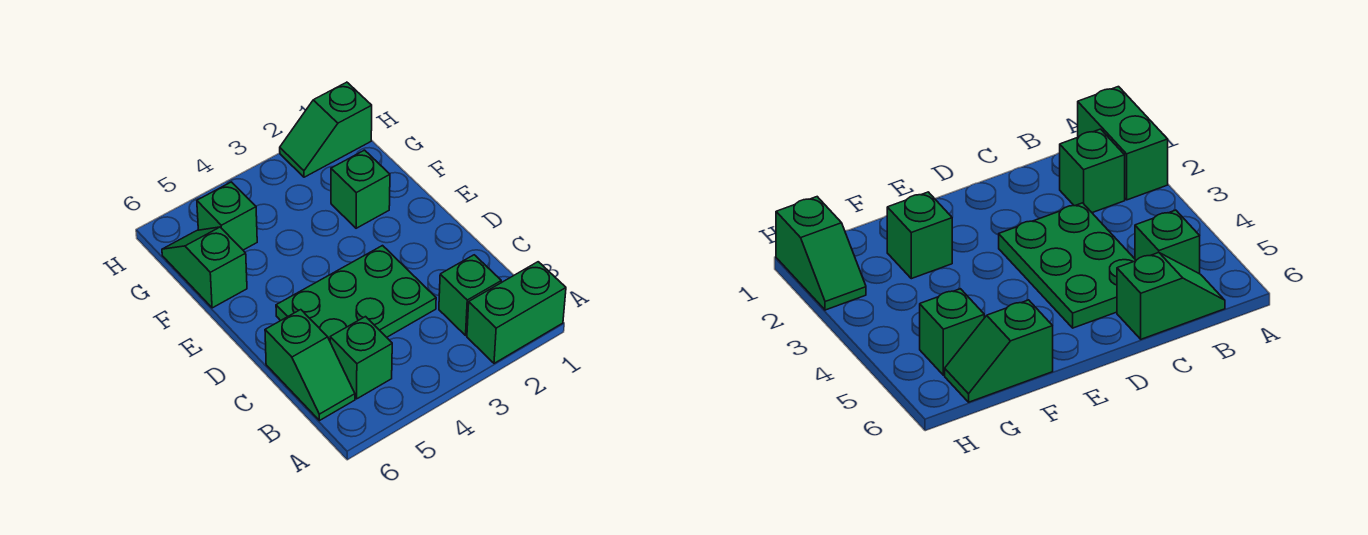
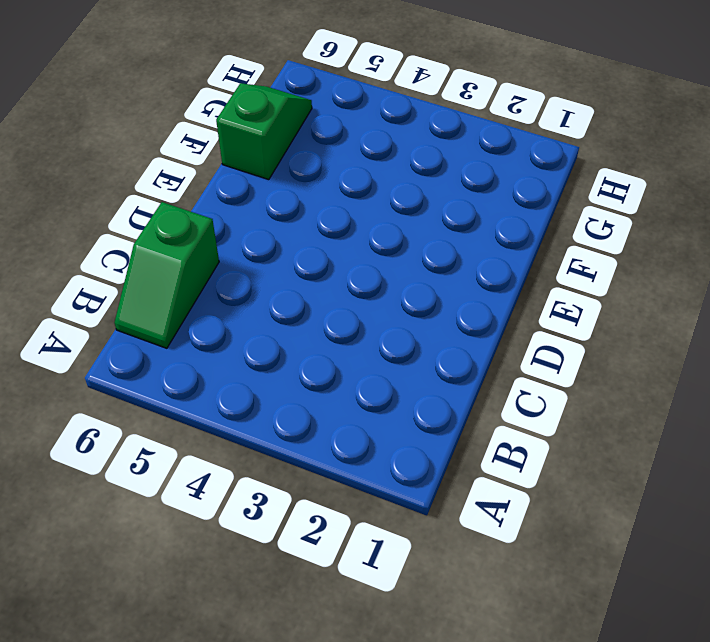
none -> green 1x2 brick [467,262,566,363]
none -> green 1x1 brick [439,255,501,335]

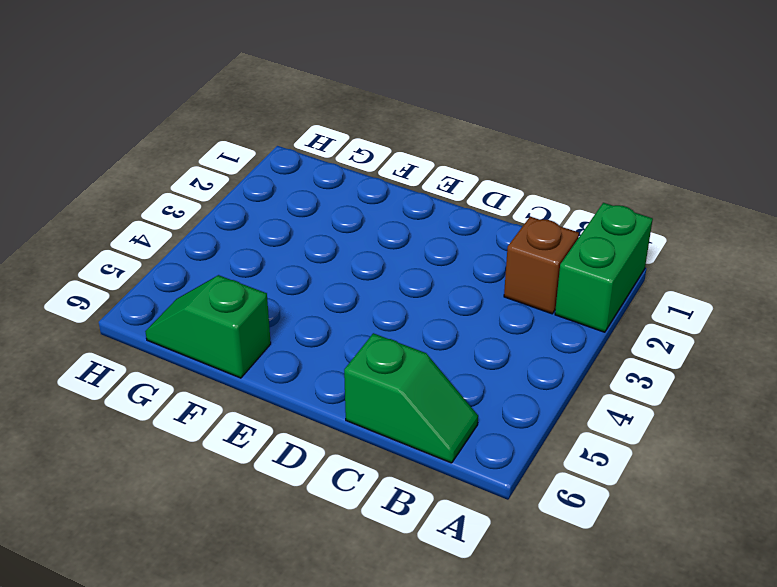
brown 1x1 brick [504,217,579,314] -> green 1x1 brick [439,255,501,335]
none -> green 1x1 brick [330,317,392,399]
none -> green 2x3 plate [276,246,436,341]

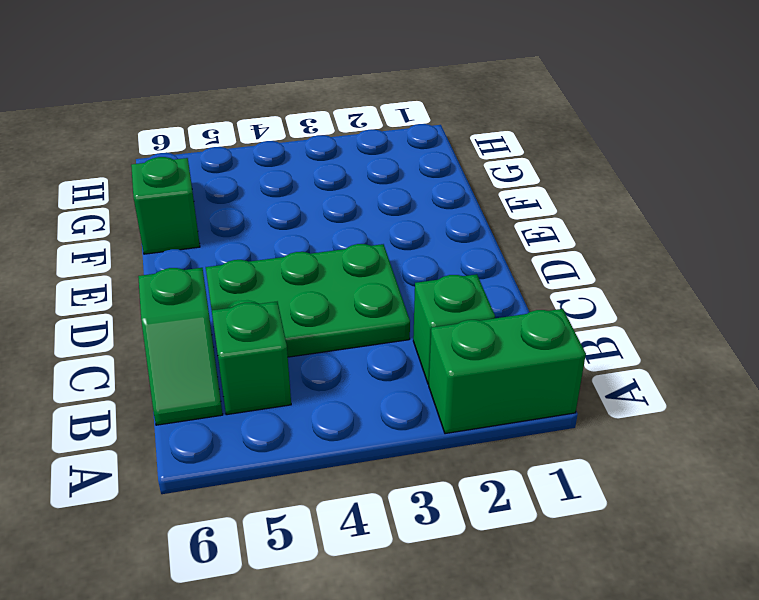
none -> green 1x1 brick [331,150,390,228]
none -> green 1x1 brick [197,182,257,250]

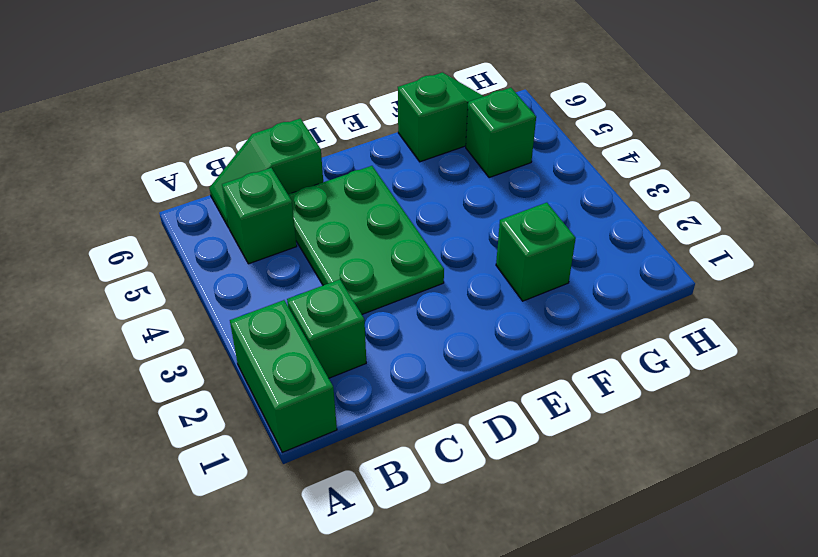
none -> green 1x2 slope [280,82,372,177]

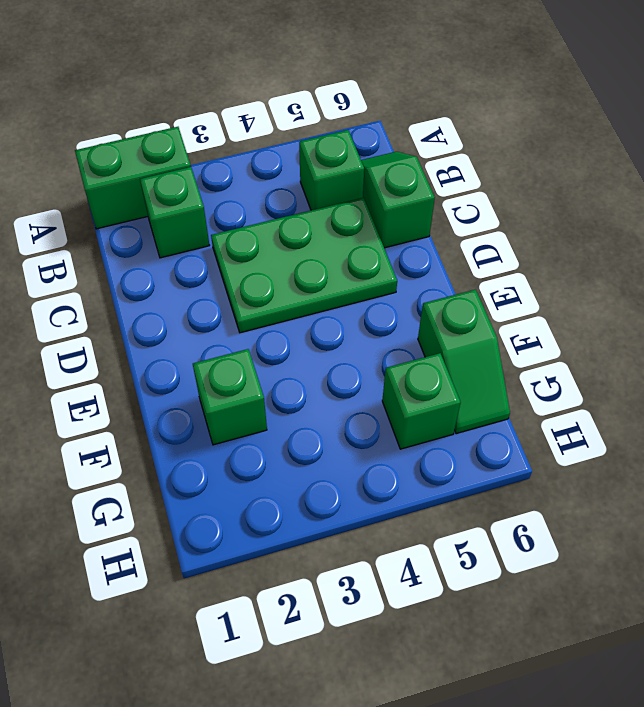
none -> green 1x2 slope [280,82,372,177]

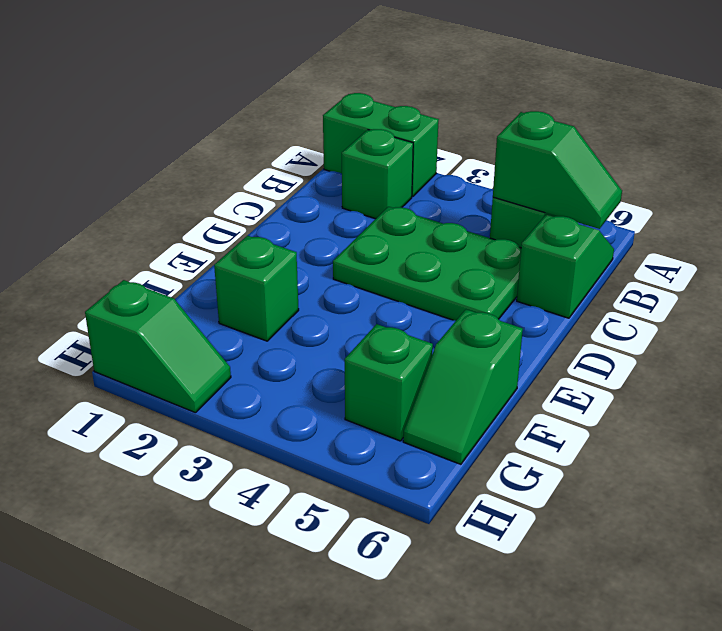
green 1x2 slope [493,111,622,229] -> none

